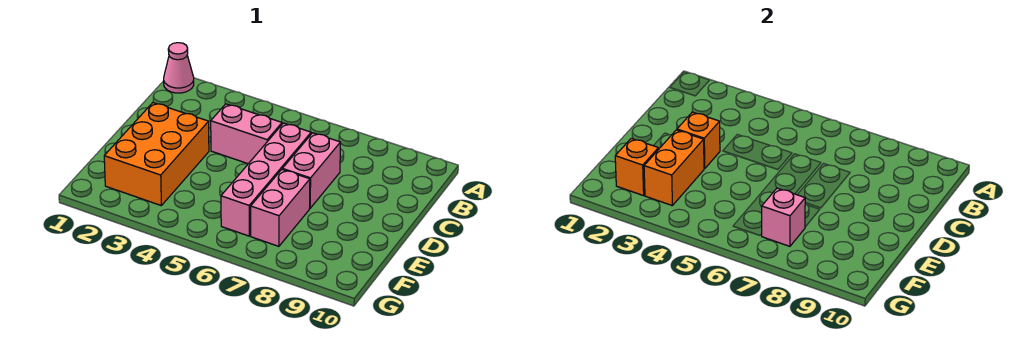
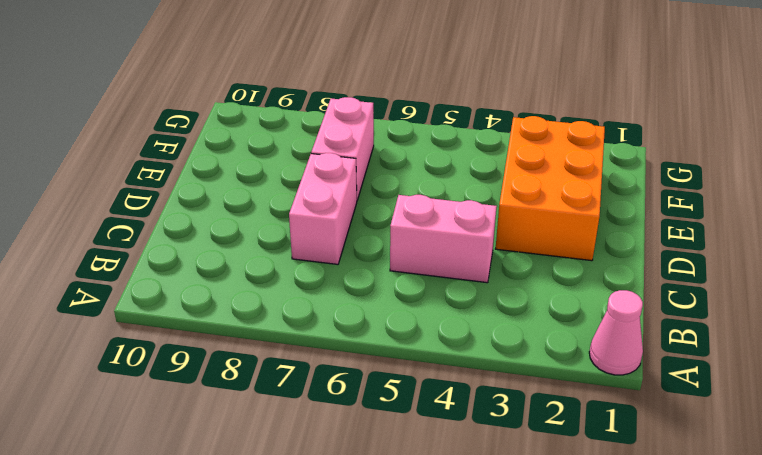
none -> pink 1x4 brick [221,123,311,236]
none -> orange 1x1 brick [677,112,720,169]

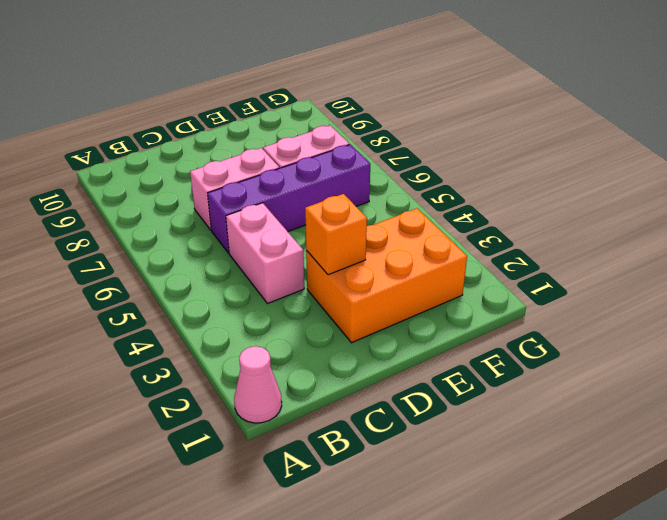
purple 1x4 brick [208,144,370,253] -> pink 1x4 brick [221,123,311,236]
none -> orange 1x2 brick [644,130,704,205]
none -> orange 1x1 brick [615,138,659,196]

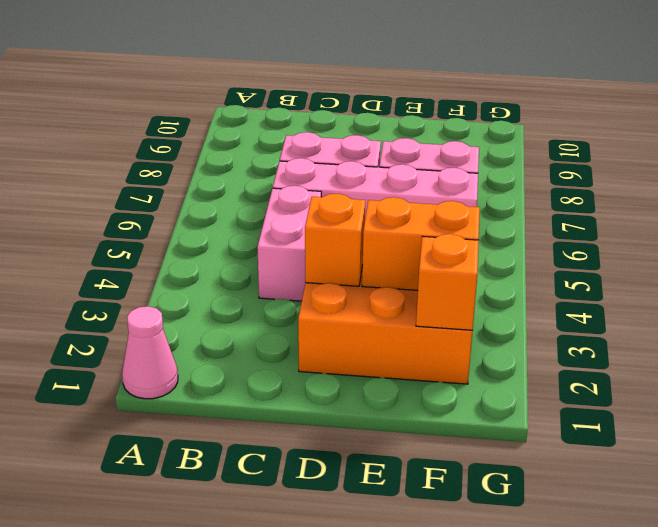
none -> pink 1x1 brick [762,188,805,246]

